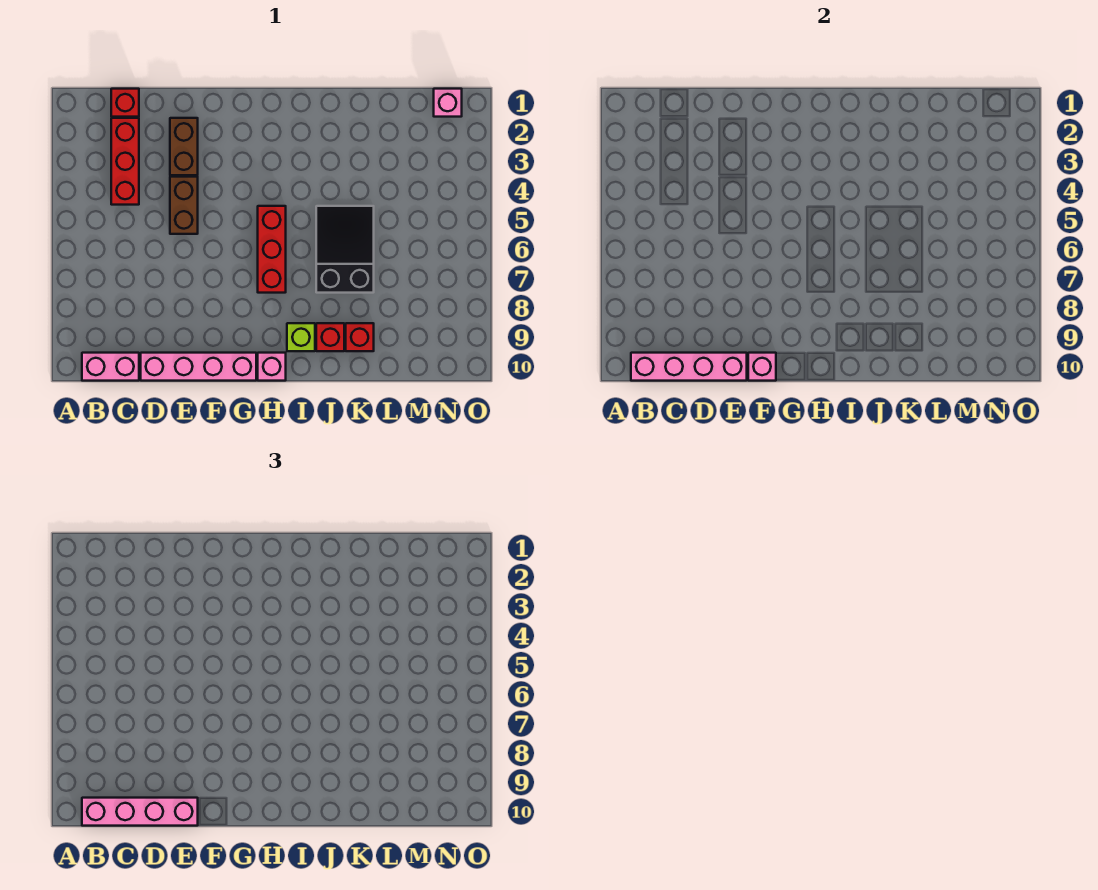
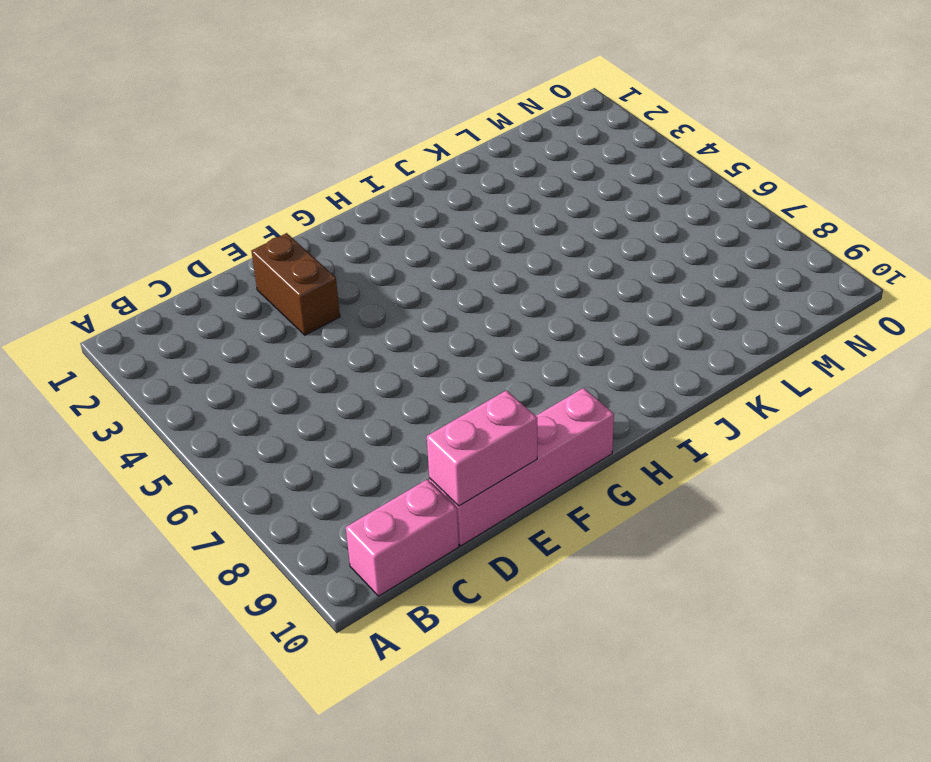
pink 1x2 brick [427,390,537,506] -> pink 1x4 brick [631,353,747,381]
none -> red 1x1 brick [111,89,139,117]
none -> red 1x3 brick [111,118,139,205]
none -> brown 1x2 brick [170,177,198,234]

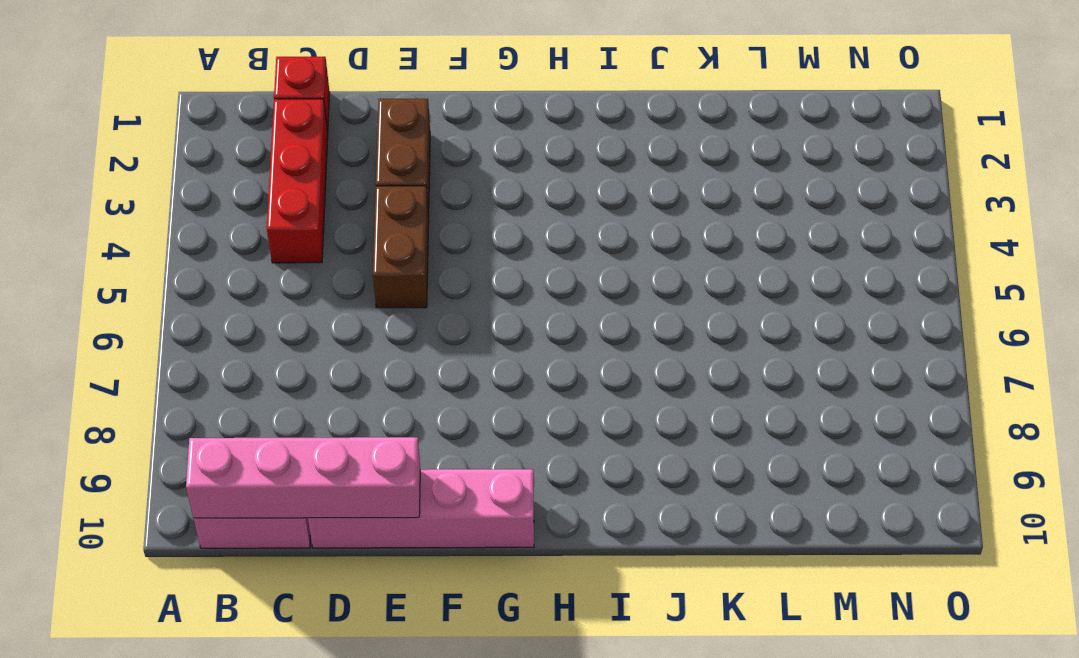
none -> red 1x3 brick [258,206,286,293]
none -> pink 1x1 brick [258,353,286,381]
none -> lime 1x1 brick [287,323,315,351]

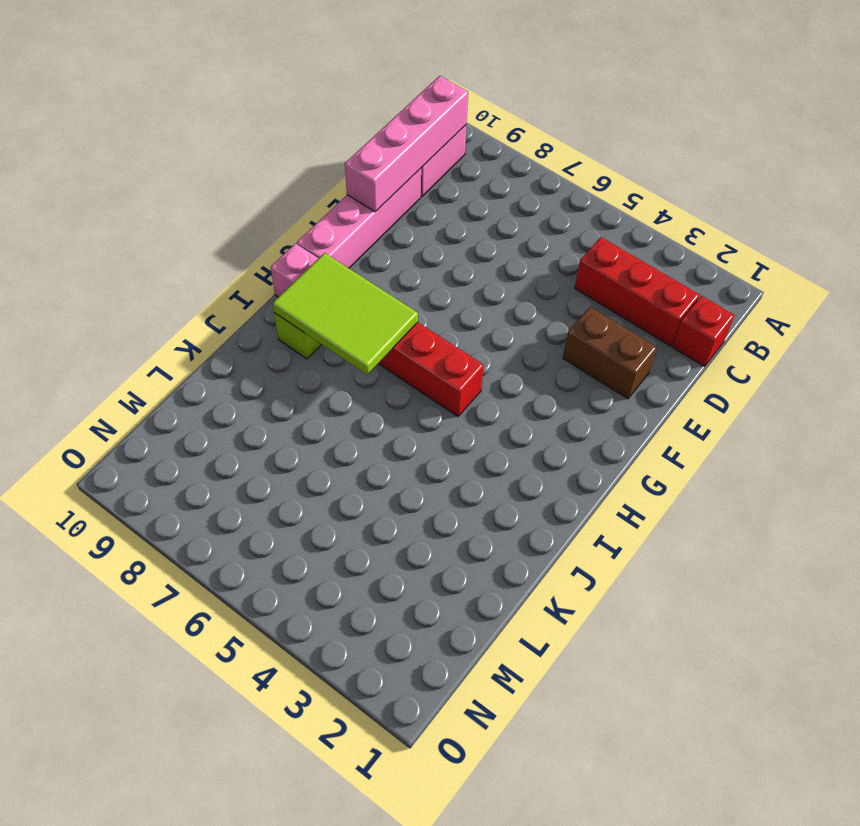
lime 2x3 tile [272,253,418,375] -> none
none -> brown 1x2 brick [170,177,198,234]
none -> black 2x3 slope [316,206,374,293]
none -> red 1x1 brick [316,323,344,351]

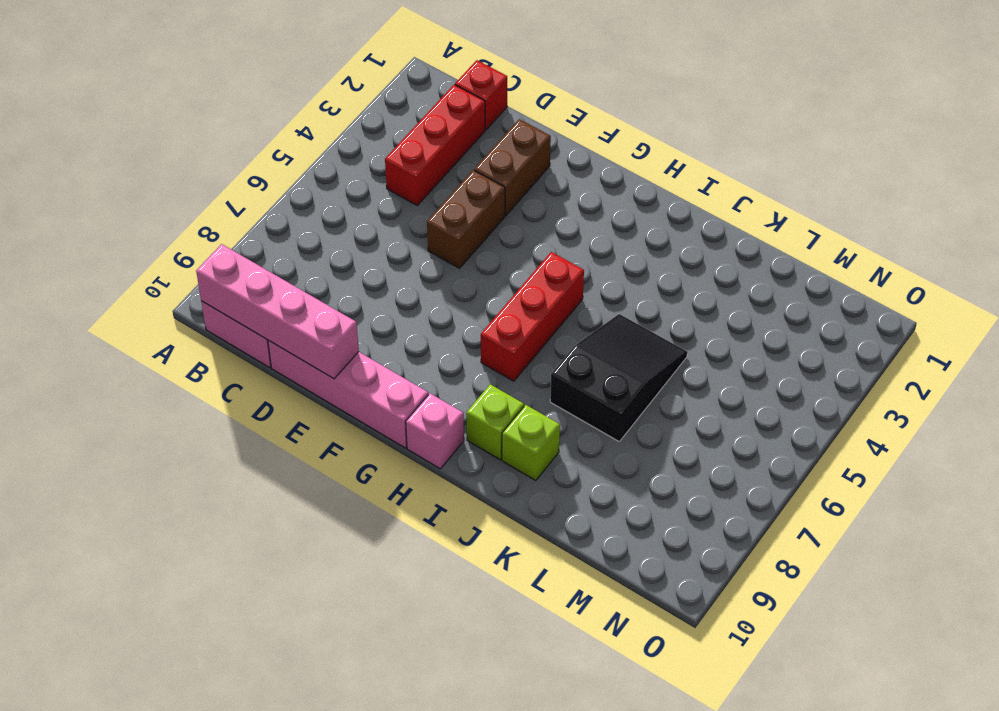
lime 1x1 brick [502,405,560,481] -> red 1x1 brick [316,323,344,351]
none -> red 1x1 brick [346,323,374,351]
none -> pink 1x1 brick [434,89,462,117]
none -> pink 1x1 brick [748,353,776,381]

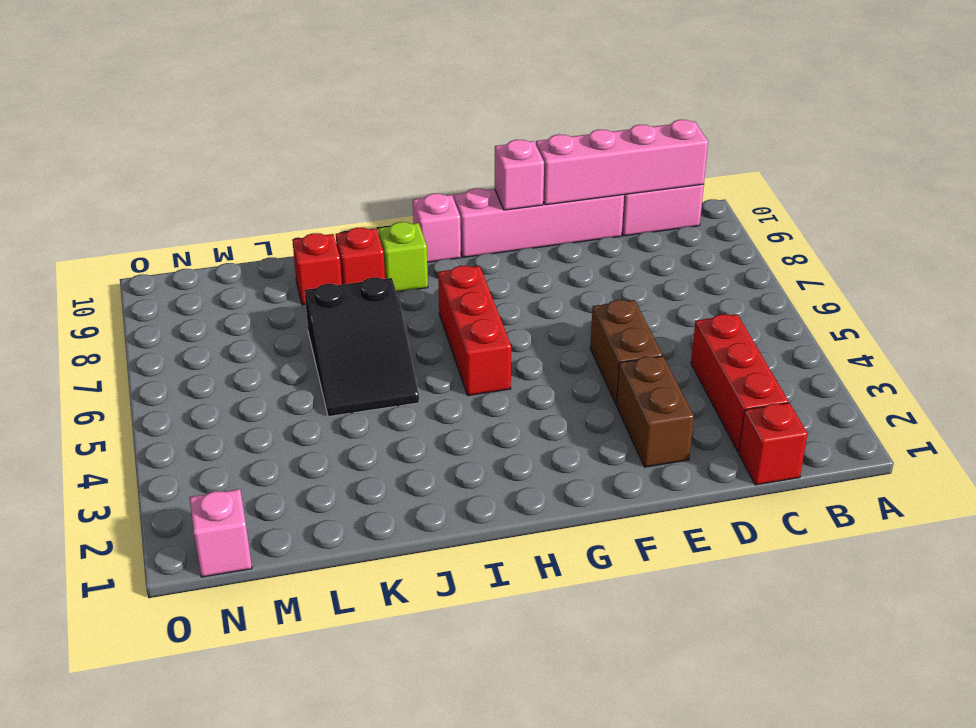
none -> pink 1x4 brick [82,798,198,826]

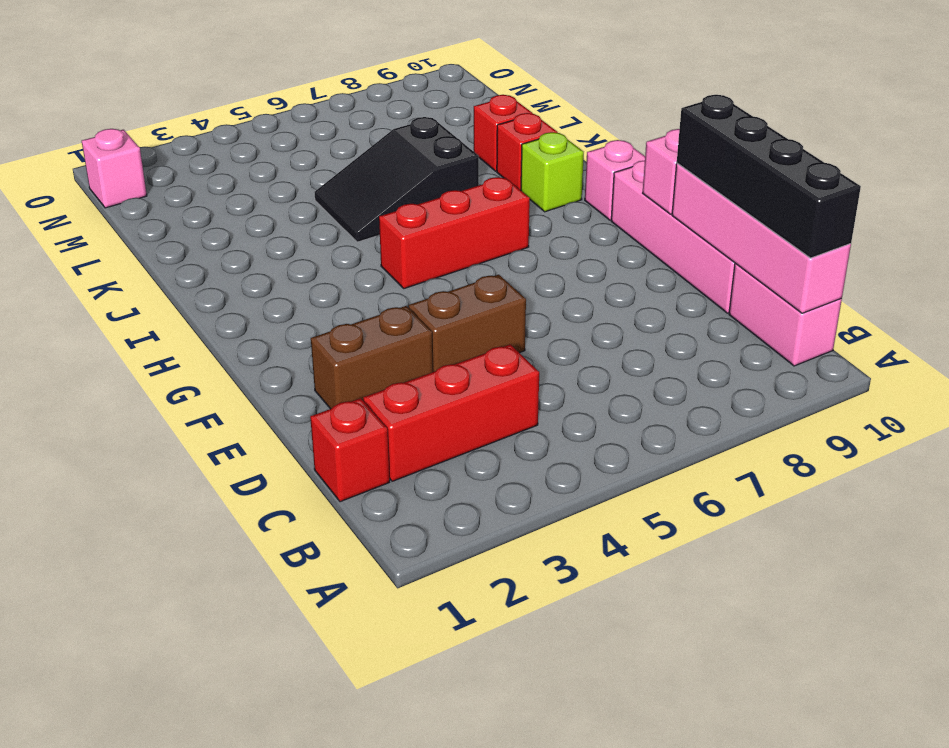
black 1x4 brick [677,95,861,258] -> pink 1x4 brick [82,798,198,826]

